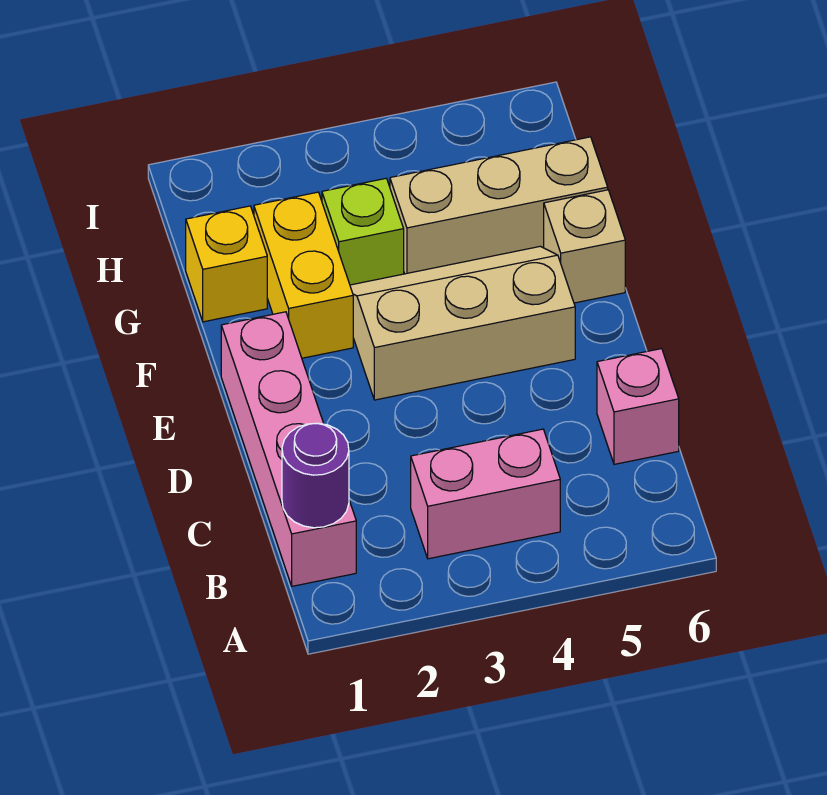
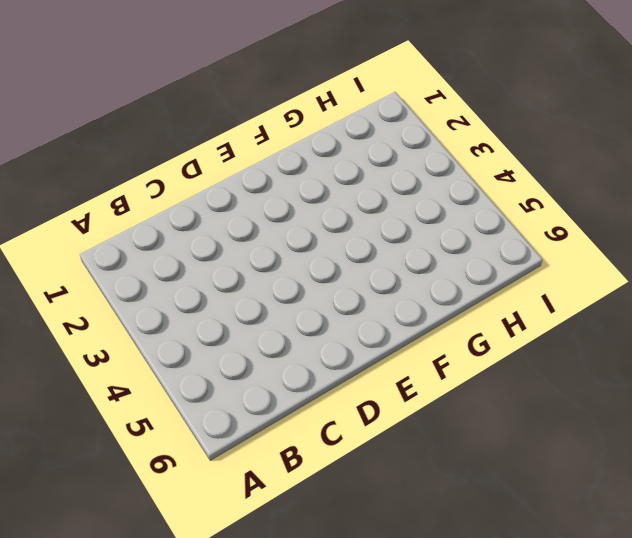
none -> pink 1x4 brick [221,312,356,586]
none -> pink 1x2 brick [411,429,560,559]

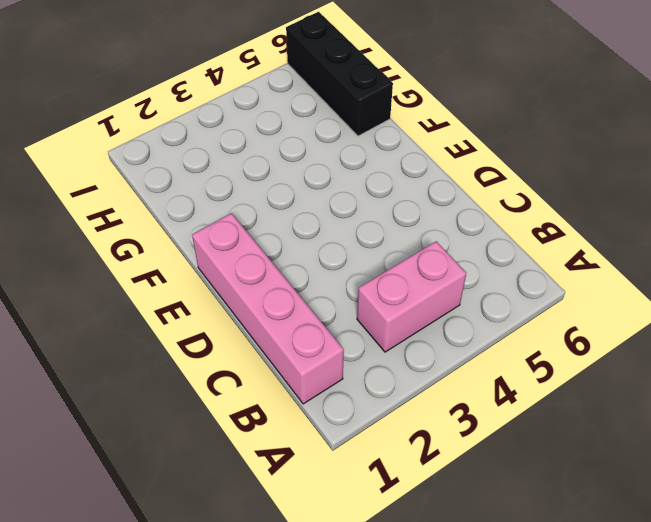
black 1x3 brick [286,12,393,136] -> tan 1x3 brick [390,137,608,274]
none -> pink 1x1 brick [597,349,679,464]
none -> tan 2x3 slope [350,246,575,400]

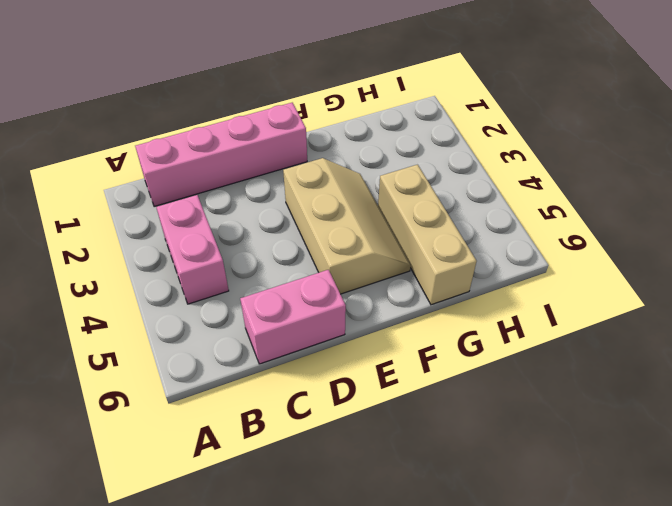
pink 1x2 brick [240,270,346,364] -> pink 1x1 brick [597,349,679,464]
none -> yellow 1x2 brick [254,192,353,358]
none -> tan 1x1 brick [544,190,625,303]

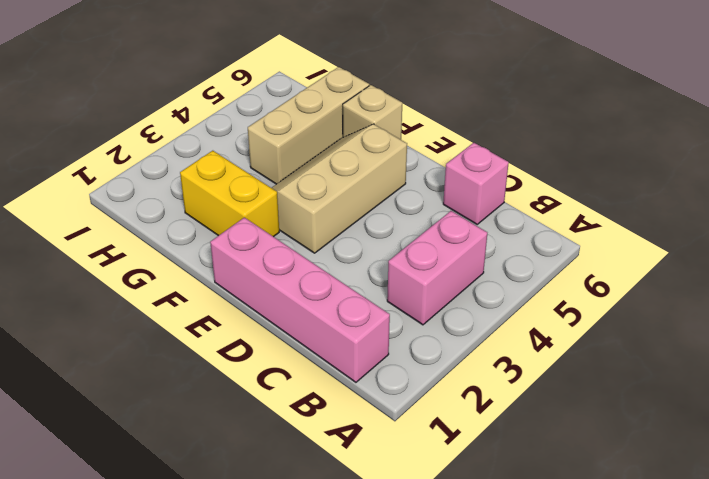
none -> yellow 1x1 brick [186,206,267,322]
none -> lime 1x1 brick [322,178,404,285]

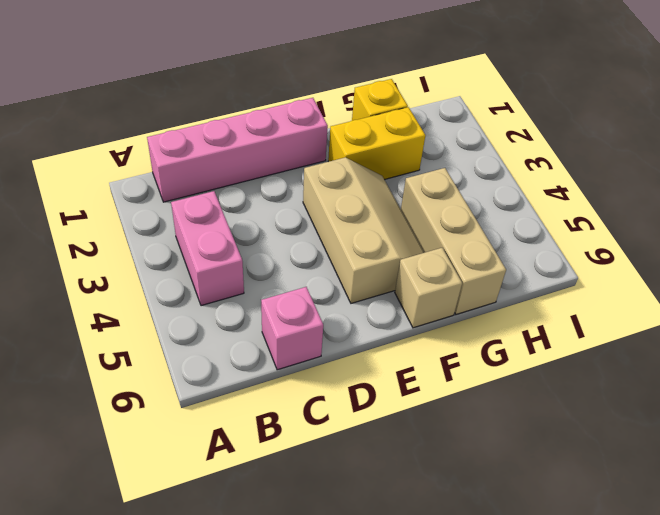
none -> lime 1x1 brick [322,178,404,285]
none -> purple 1x1 round brick [282,423,349,528]

